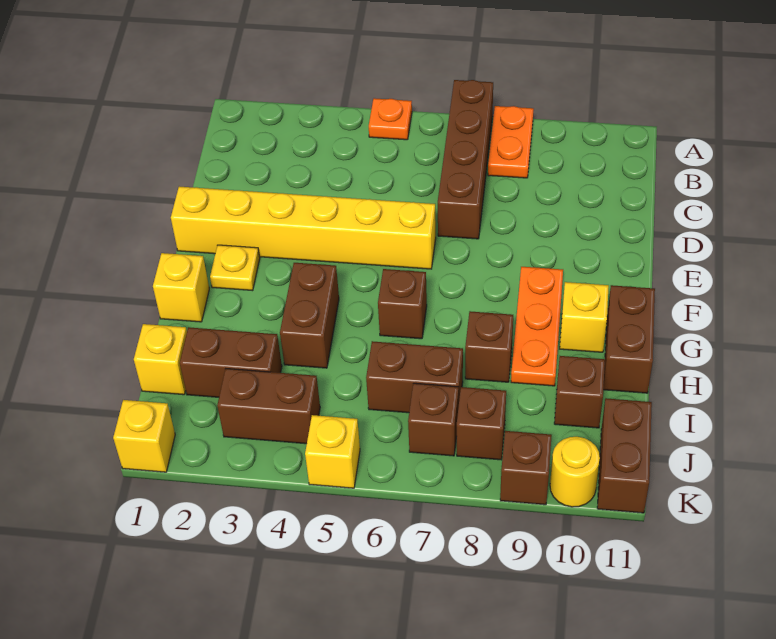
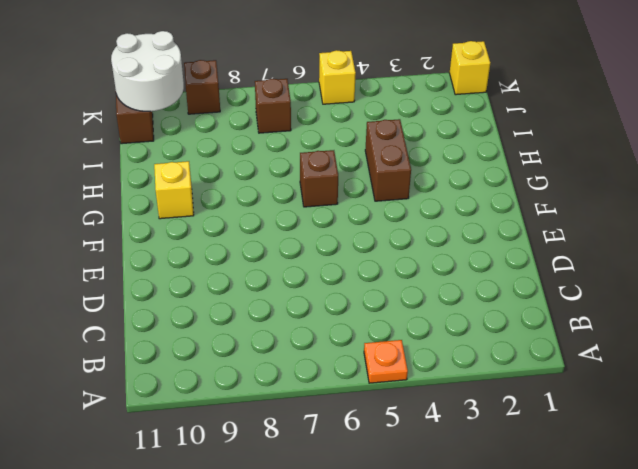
white 2x2 round brick [111,31,184,111] -> none
none -> brown 1x4 brick [438,80,493,239]
none -> orange 1x2 plate [488,106,534,178]
none -> yellow 1x6 brick [171,187,436,269]

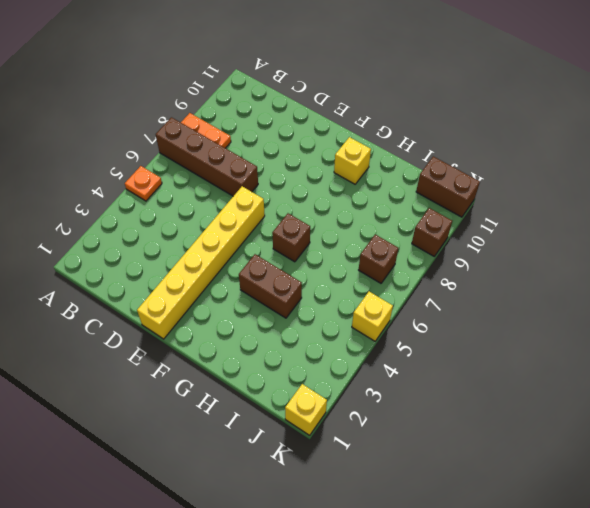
none -> yellow 1x1 plate [210,245,260,291]
none -> orange 1x3 plate [511,267,563,386]
none -> yellow 1x1 brick [153,253,209,322]

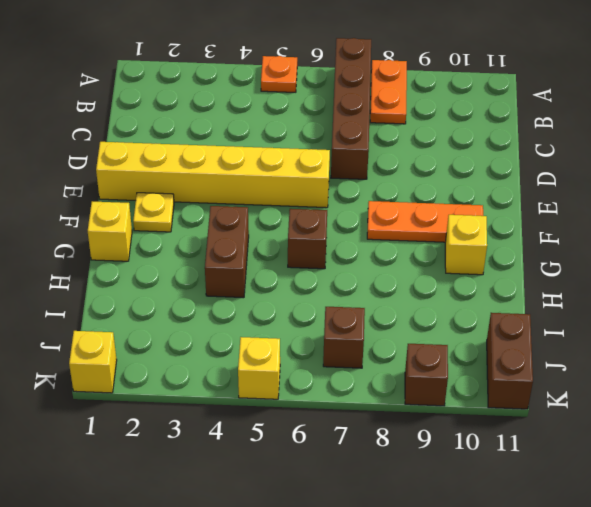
orange 1x3 plate [367,201,483,242] -> orange 1x3 plate turned to [511,267,563,386]
none -> brown 1x2 brick [603,285,655,393]
none -> brown 1x1 brick [465,311,513,382]
none -> yellow 1x1 brick [134,324,187,395]

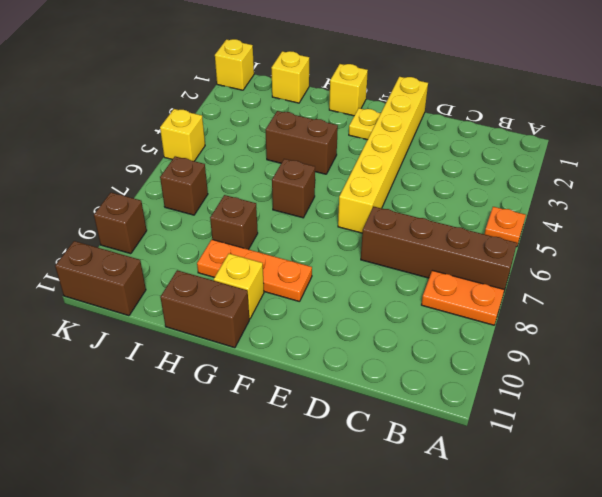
none -> brown 1x2 brick [180,327,282,397]
none -> brown 1x2 brick [366,341,463,413]
none -> brown 1x1 brick [554,356,605,428]

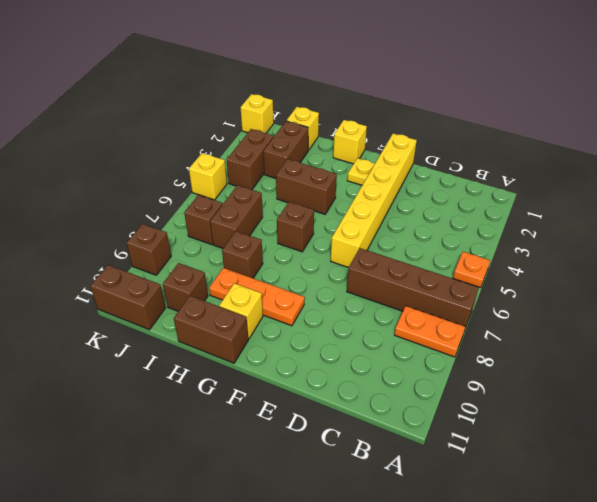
none -> brown 1x1 brick [457,387,506,460]
none -> yellow 1x1 round brick [550,437,600,507]

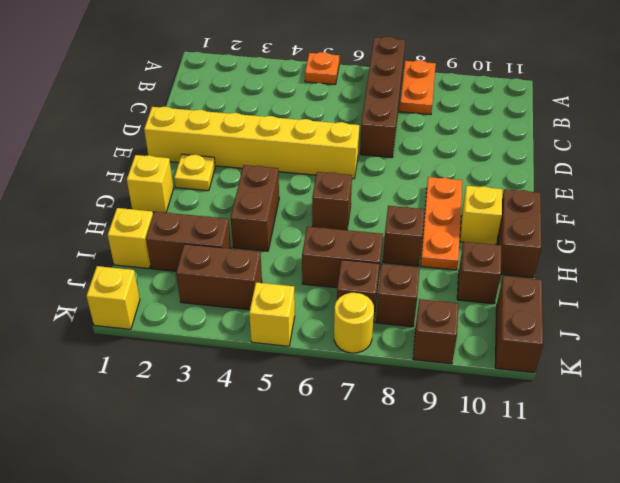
yellow 1x1 round brick [334,293,374,353] -> yellow 1x1 round brick moved to [550,437,600,507]

